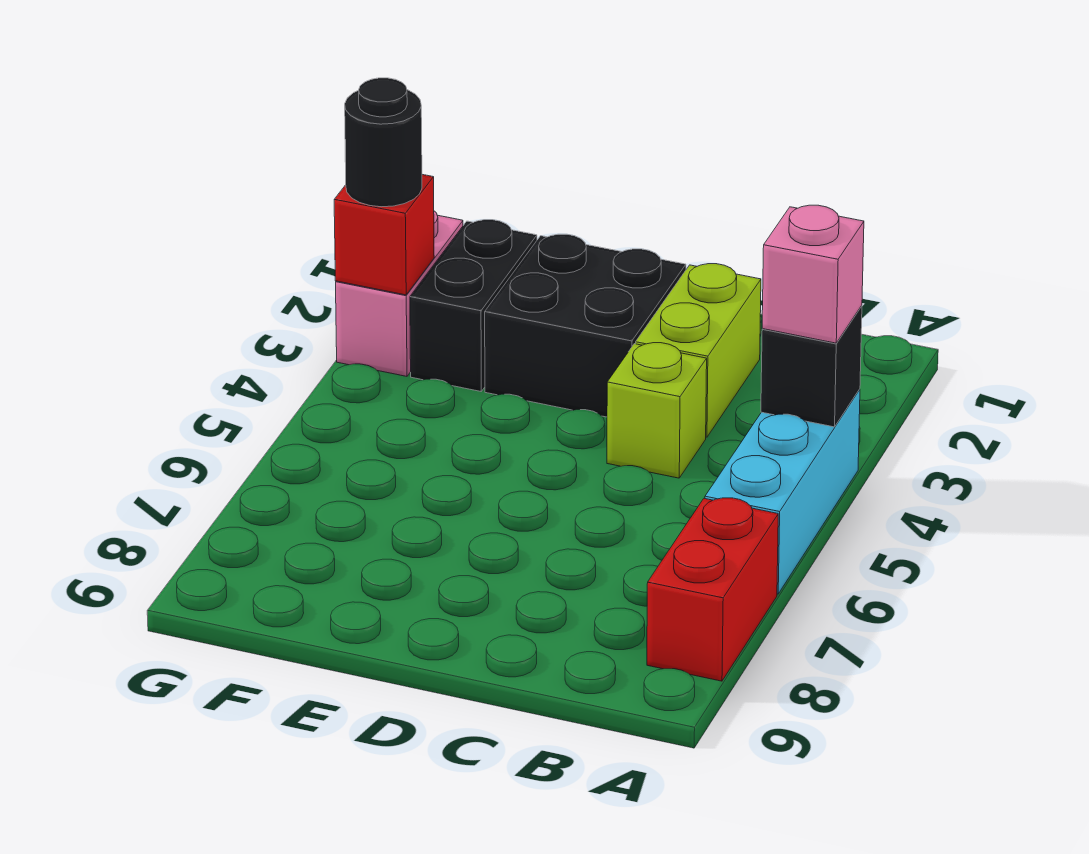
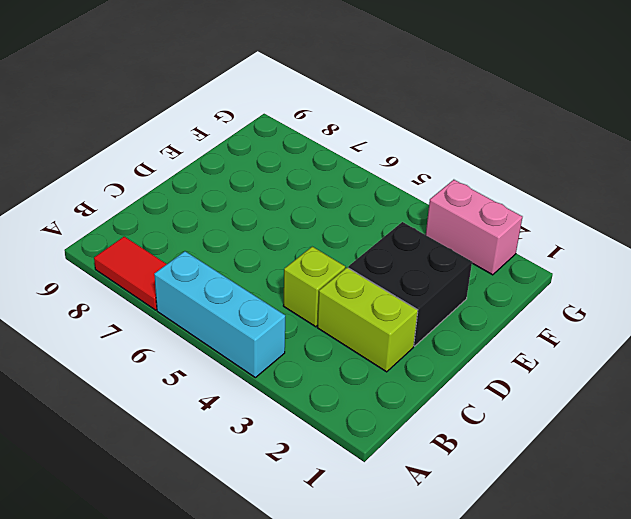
red 1x2 tile [94,237,167,310] -> red 1x2 brick [647,498,778,681]
none -> black 1x2 brick [410,220,537,391]
none -> black 1x1 brick [761,306,862,427]

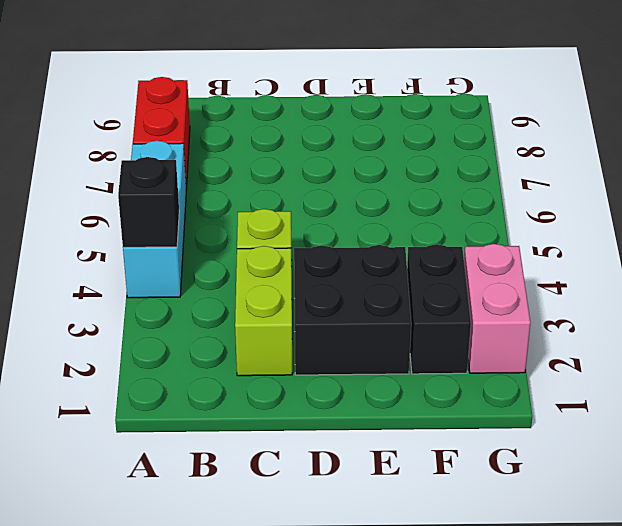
none -> red 1x1 brick [334,175,434,295]
none -> pink 1x1 brick [762,205,864,343]

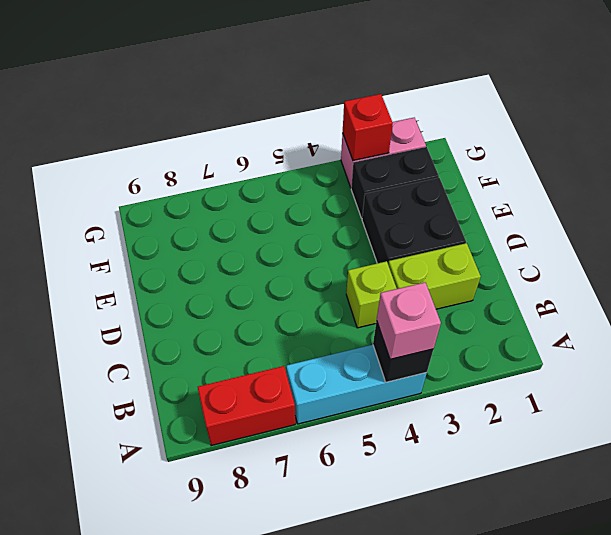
none -> black 1x1 round brick [345,78,422,207]

